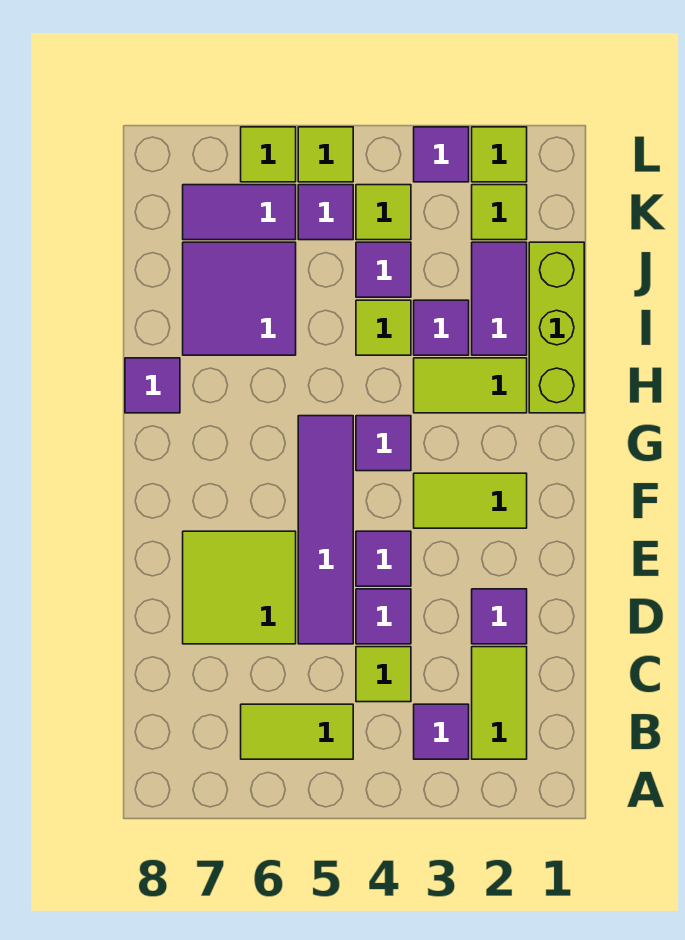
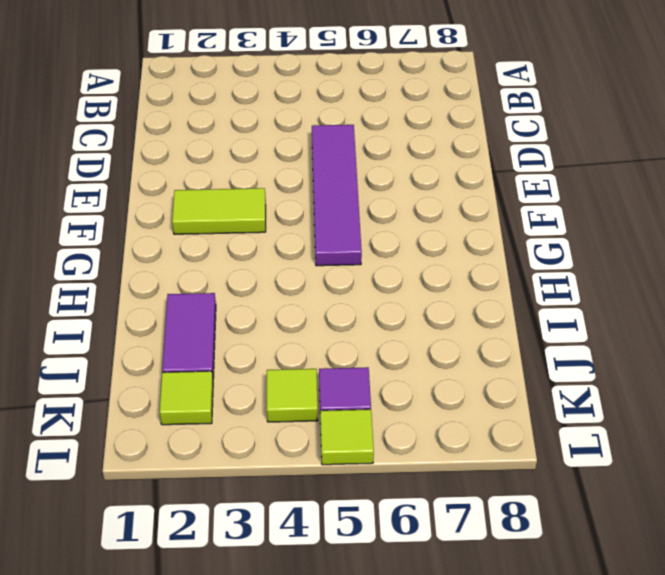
none -> lime 1x2 tile [472,647,527,759]
none -> purple 1x1 tile [414,704,469,759]
none -> lime 1x2 tile [241,704,353,759]

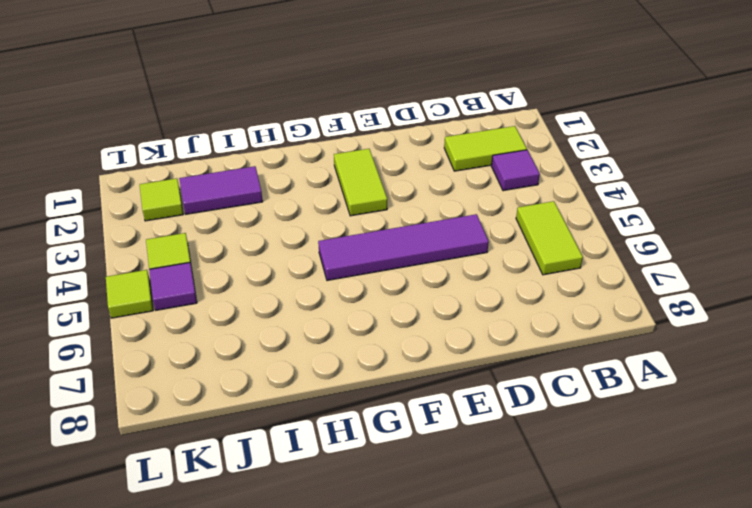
none -> lime 1x1 tile [356,647,411,702]
none -> purple 1x1 tile [472,589,527,644]
none -> purple 1x1 tile [356,589,411,644]

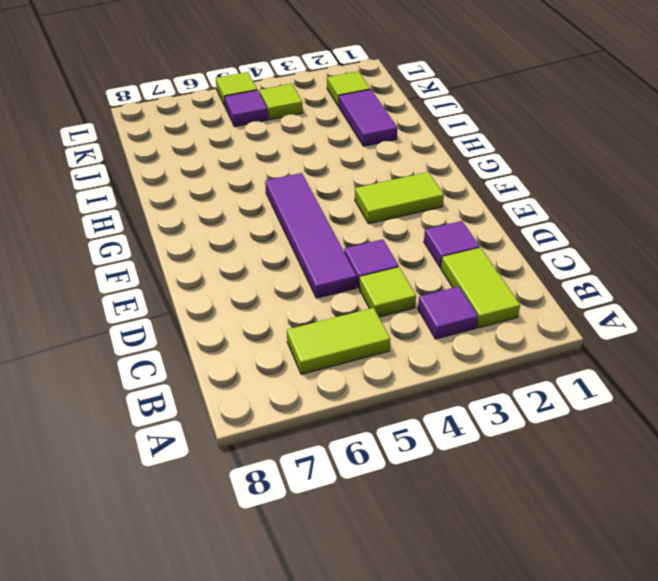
none -> lime 2x2 tile [183,531,296,644]
none -> purple 1x1 tile [356,531,411,586]
none -> purple 1x1 tile [356,416,411,471]

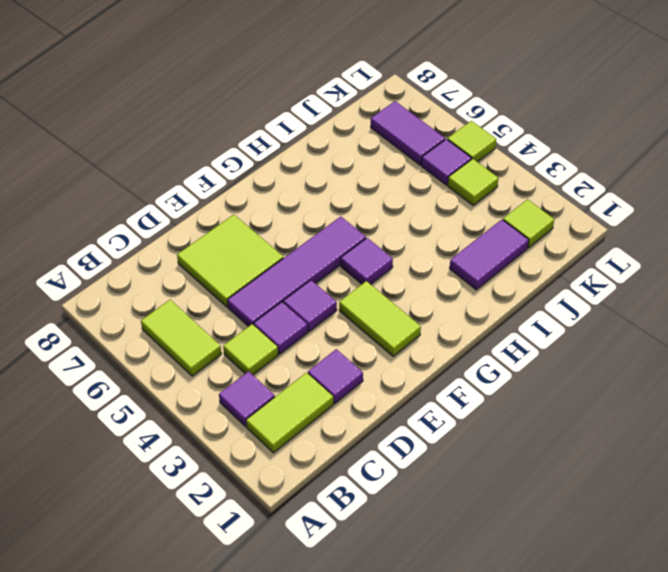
none -> lime 1x3 brick [529,242,584,413]
none -> lime 1x2 tile [414,358,527,413]
none -> purple 1x1 tile [125,358,180,413]

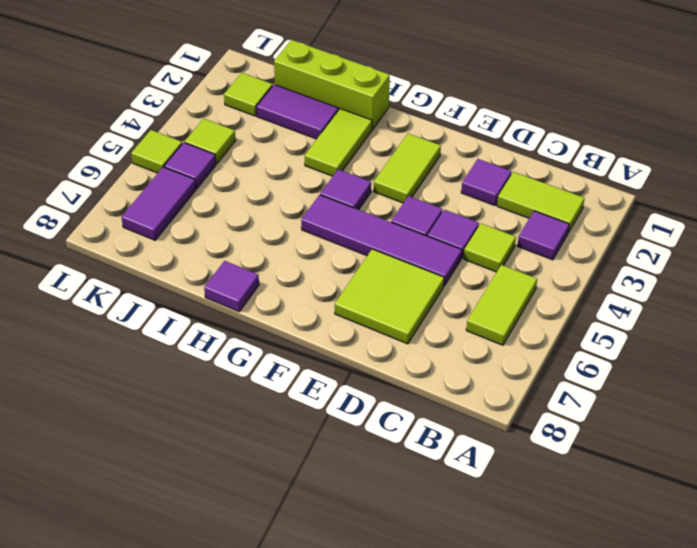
none -> purple 1x1 tile [414,300,469,355]
none -> lime 1x1 tile [356,300,411,355]
none -> purple 2x2 tile [183,242,296,355]

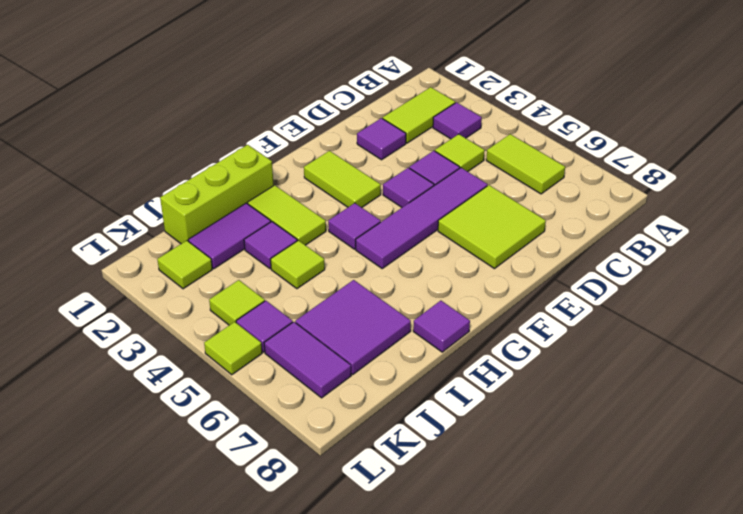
none -> purple 1x1 tile [356,242,411,297]
none -> lime 1x1 tile [472,127,527,182]
none -> purple 1x1 tile [414,127,469,182]

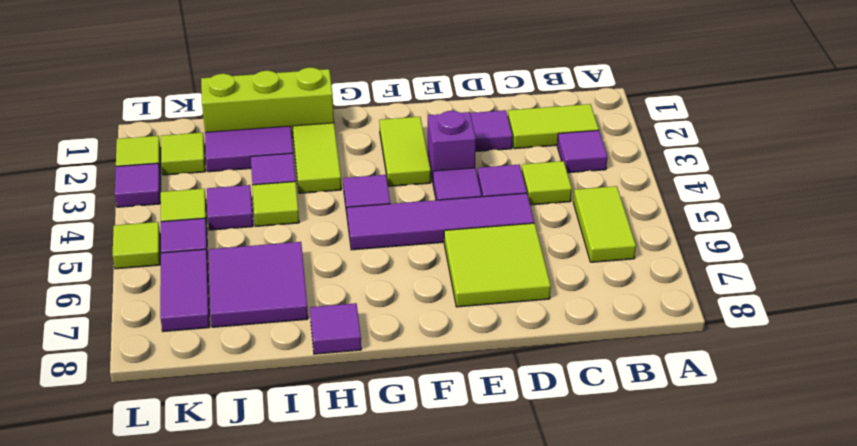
purple 1x1 brick [428,111,476,182] -> none
none -> lime 1x1 tile [241,127,296,182]

